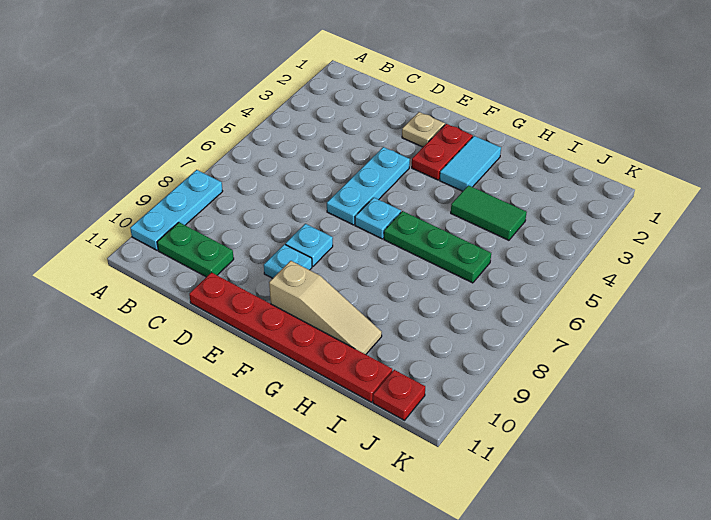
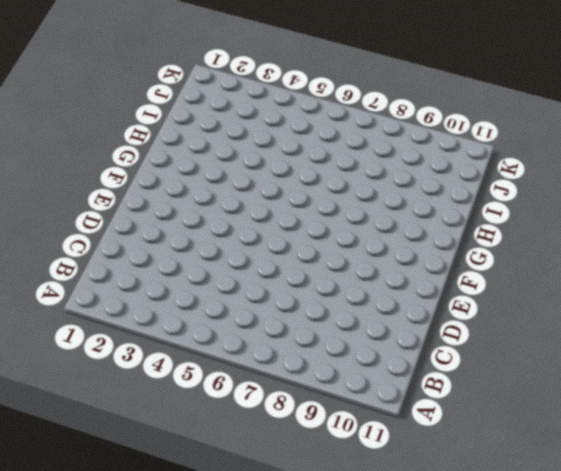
none -> cyan 1x3 plate [130,170,223,250]
none -> green 1x2 plate [157,222,234,277]
none -> red 1x6 plate [189,272,392,402]

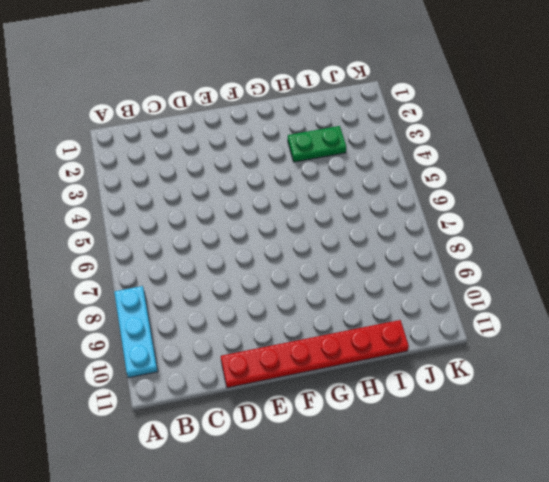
green 1x2 plate [288,126,346,162] -> green 1x2 plate moved to [157,222,234,277]
none -> tan 1x1 plate [402,112,445,147]
none -> cyan 1x3 plate [327,147,410,225]
none -> cyan 1x1 plate [285,224,333,266]

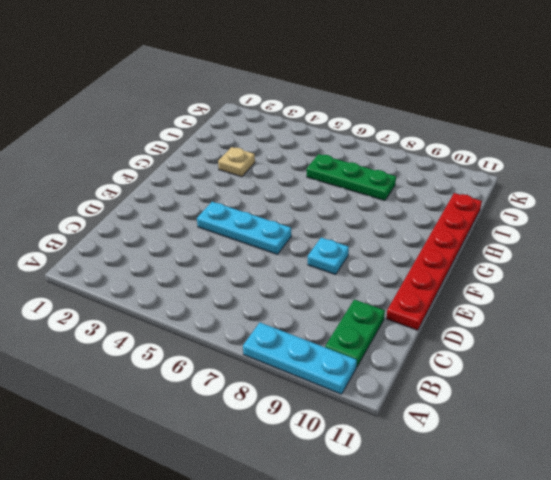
tan 1x1 plate [218,147,255,177] -> tan 1x1 plate moved to [402,112,445,147]
green 1x3 plate [307,154,396,201] -> green 1x3 plate turned to [384,211,491,283]
none -> cyan 1x1 plate [264,244,312,278]
none -> red 1x2 plate [412,124,473,180]
none -> cyan 1x1 plate [355,198,401,239]

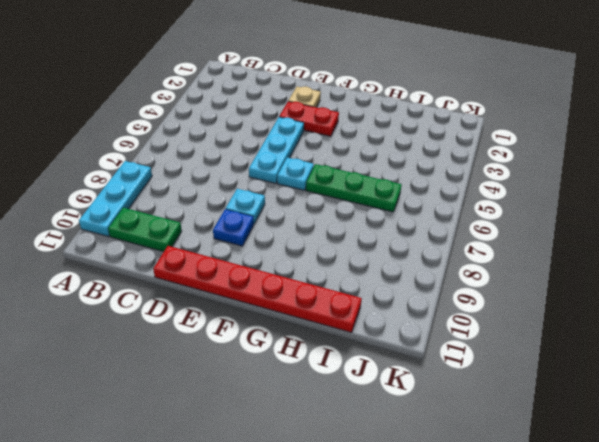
red 1x2 plate [279,101,339,136] -> red 1x2 plate turned to [412,124,473,180]
blue 1x1 plate [213,209,254,246] -> cyan 1x1 plate [264,244,312,278]
none -> tan 1x3 slope [269,261,382,354]
none -> cyan 1x2 tile [440,136,501,191]
none -> green 1x2 tile [451,186,527,240]

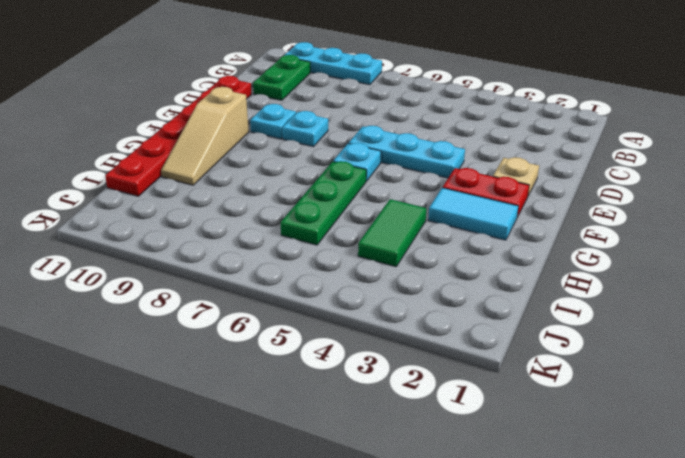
none -> red 1x1 plate [373,370,425,420]

